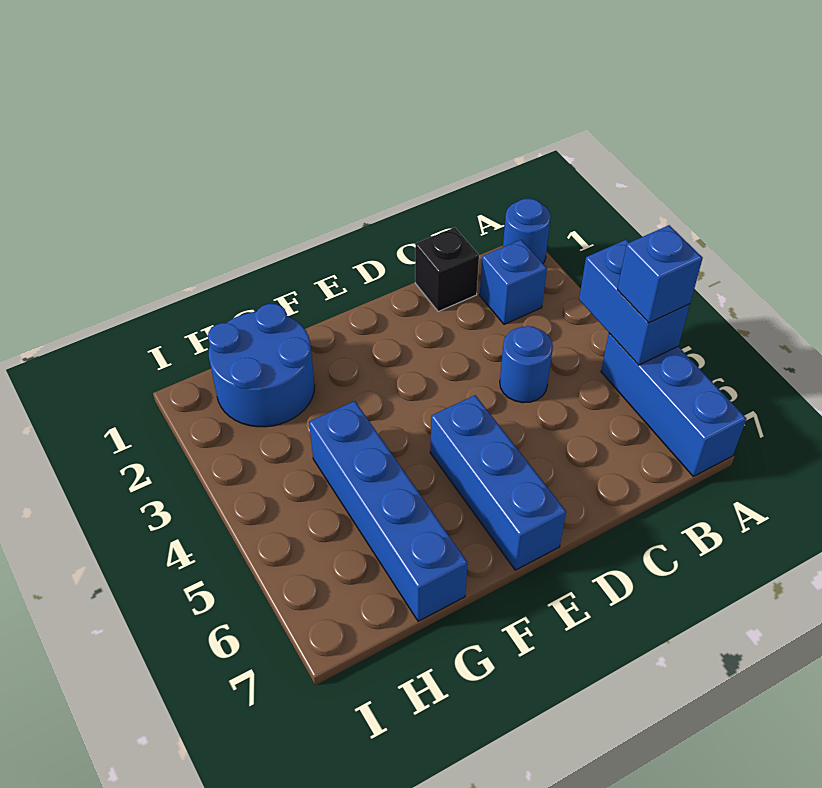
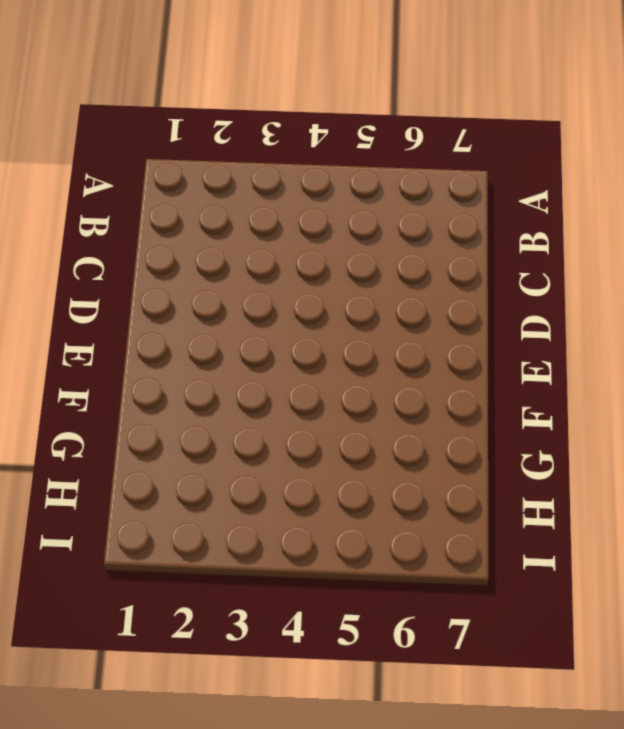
none -> blue 1x1 round brick [503,198,551,263]
none -> blue 1x3 brick [601,333,746,476]

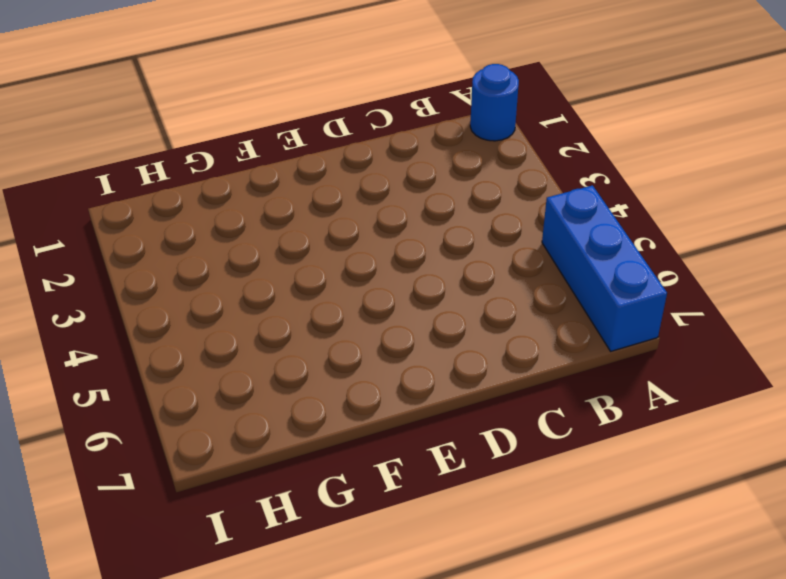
none -> blue 1x1 brick [480,240,547,324]
none -> black 1x1 brick [415,227,479,311]

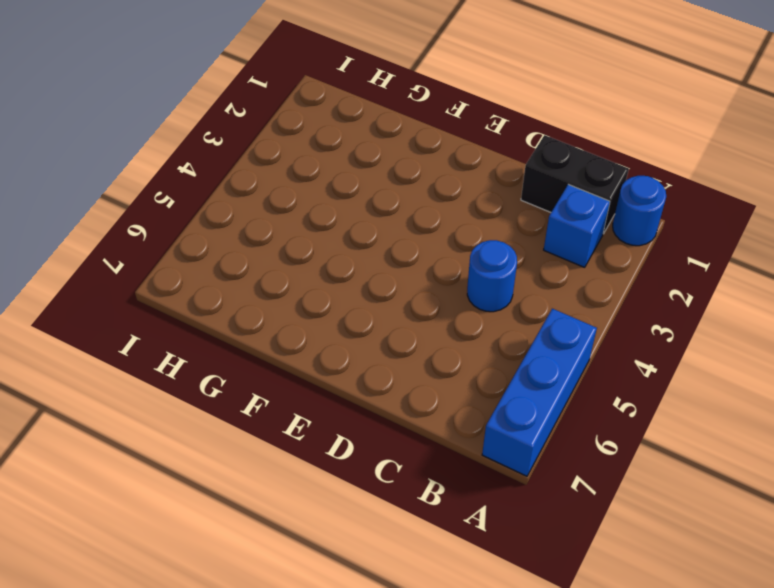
black 1x2 brick [521,135,629,234] -> black 1x1 brick [415,227,479,311]
none -> blue 1x3 brick [430,395,566,570]
none -> blue 2x2 round brick [208,304,315,427]

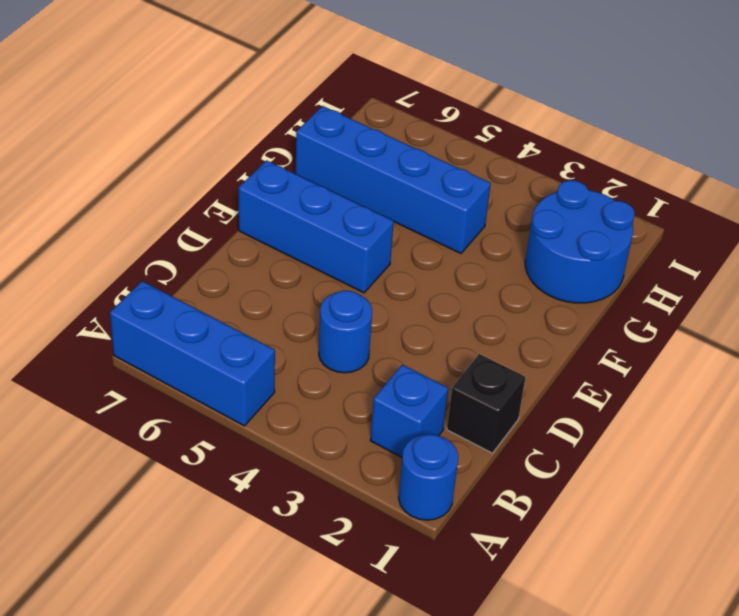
none -> blue 1x2 brick [579,240,690,365]
none -> blue 1x1 brick [617,225,703,323]

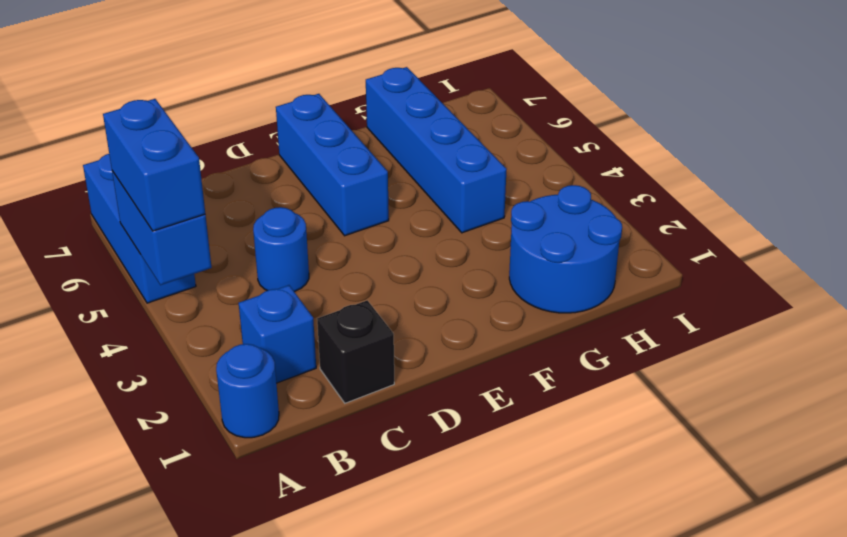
blue 1x2 brick [103,99,205,231] -> blue 1x1 brick [617,225,703,323]

